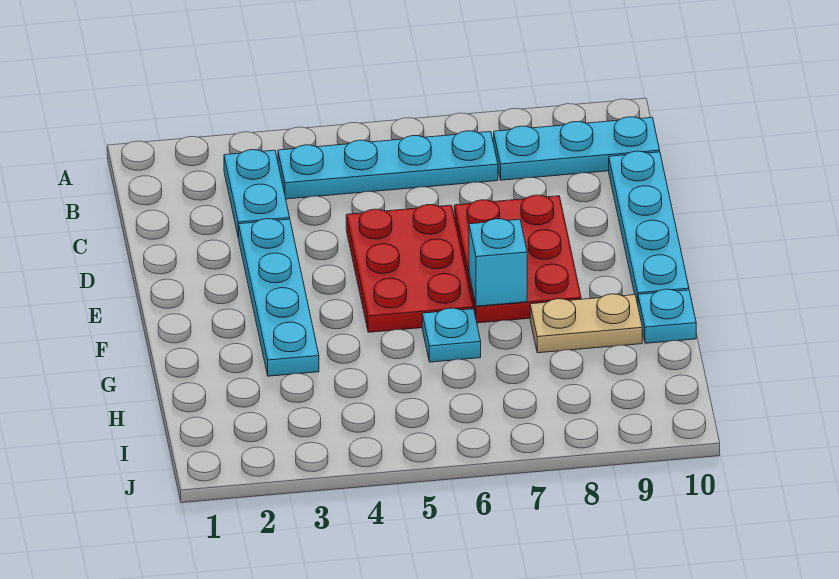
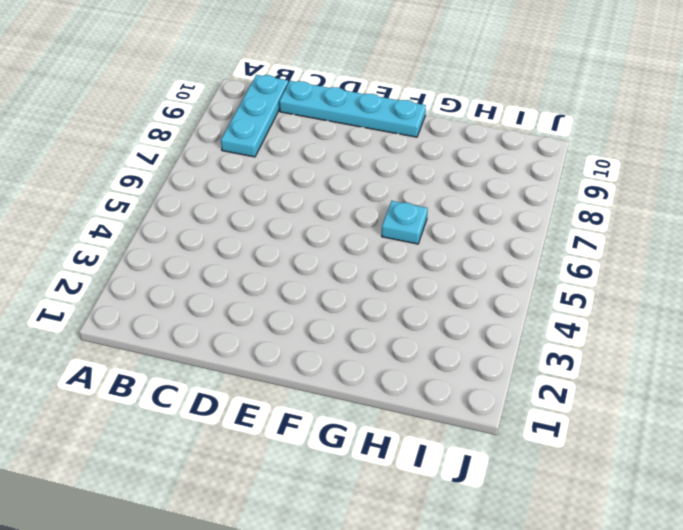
none -> cyan 1x2 plate [224,150,290,238]
none -> cyan 1x4 plate [278,131,498,199]

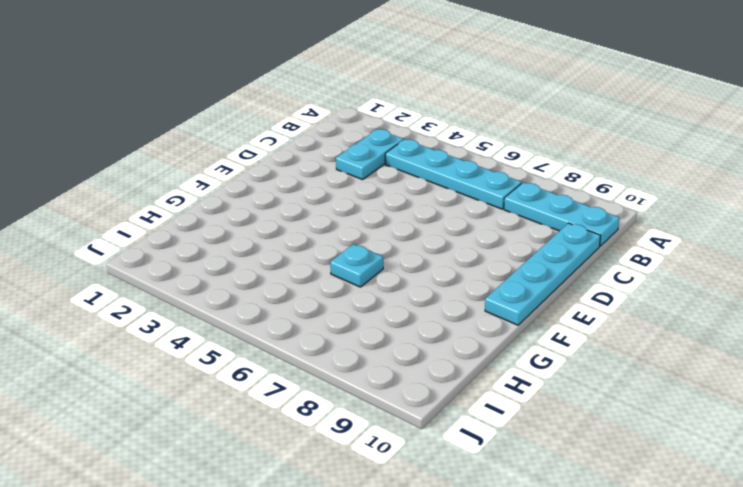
none -> cyan 1x4 plate [239,219,319,376]
none -> red 2x3 plate [346,205,473,332]

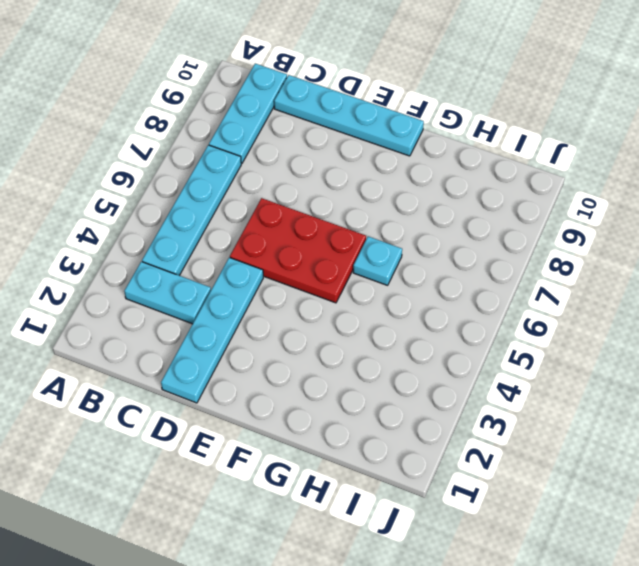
cyan 1x4 plate [161,258,263,403] -> cyan 1x4 plate turned to [239,219,319,376]
none -> red 2x3 plate [454,195,581,323]
none -> tan 1x2 plate [530,294,642,353]

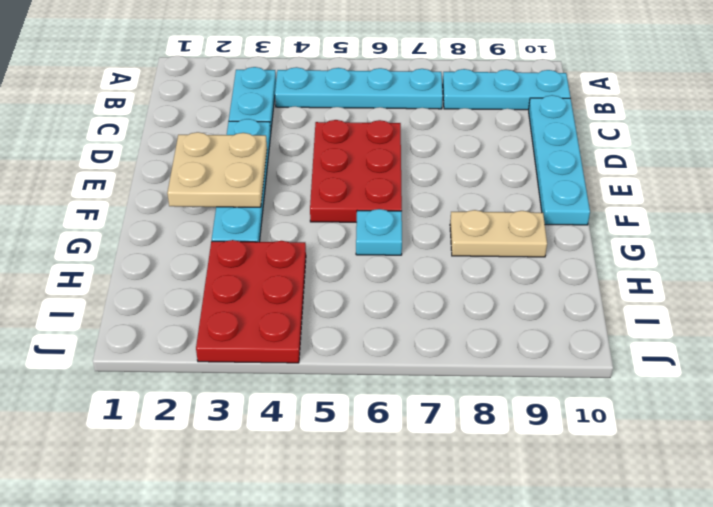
tan 2x2 plate [167,132,267,207] -> none
red 2x3 plate [196,240,306,363] -> red 2x3 plate moved to [454,195,581,323]
none -> cyan 1x1 plate [638,289,696,343]
none -> cyan 1x1 brick [469,219,527,306]

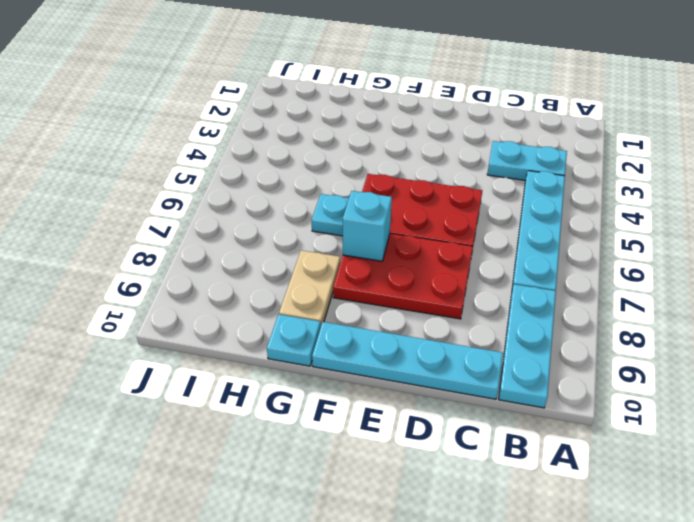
none -> cyan 1x4 plate [239,219,319,376]

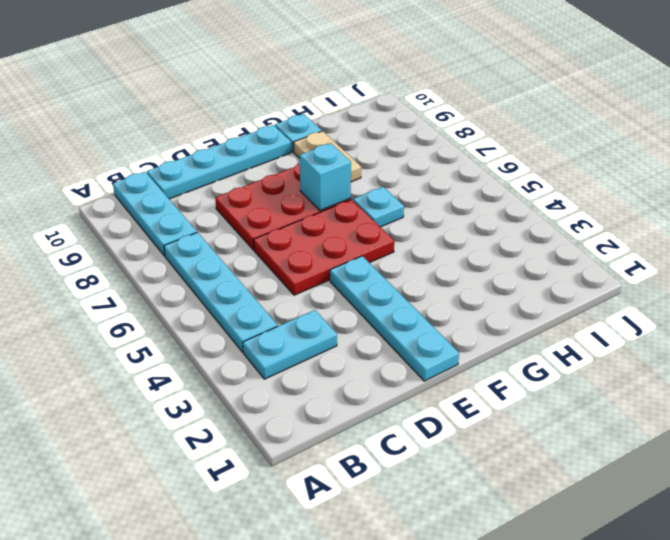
cyan 1x4 plate [330,256,459,381] -> cyan 1x4 plate turned to [239,219,319,376]

